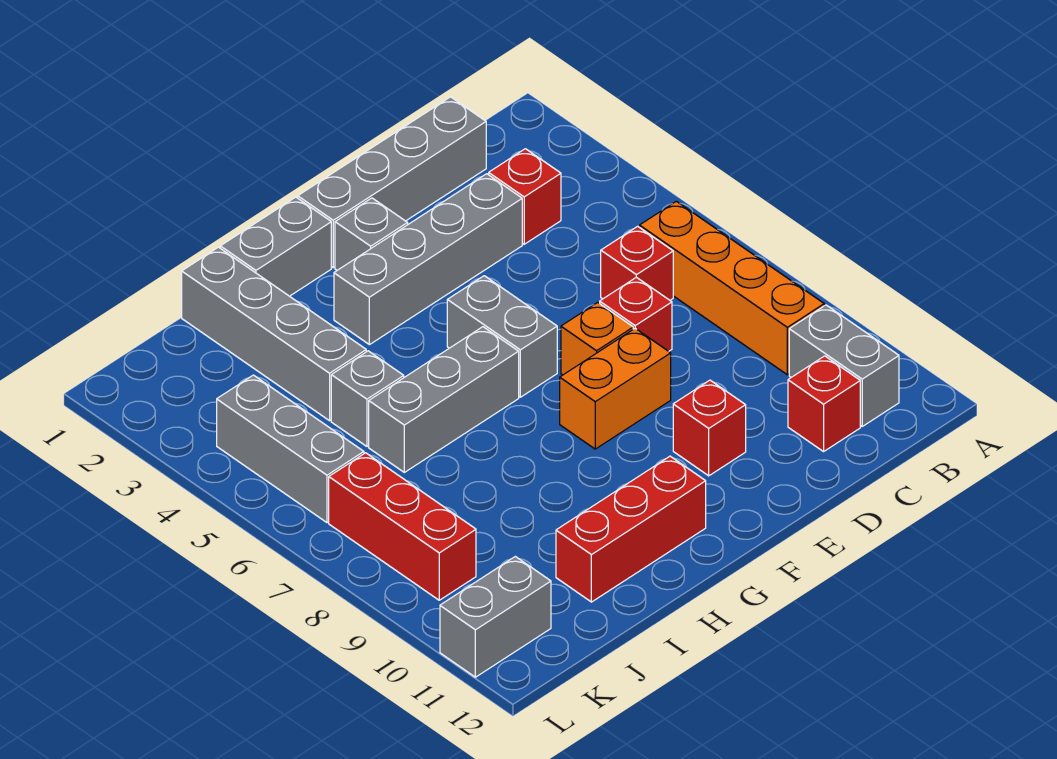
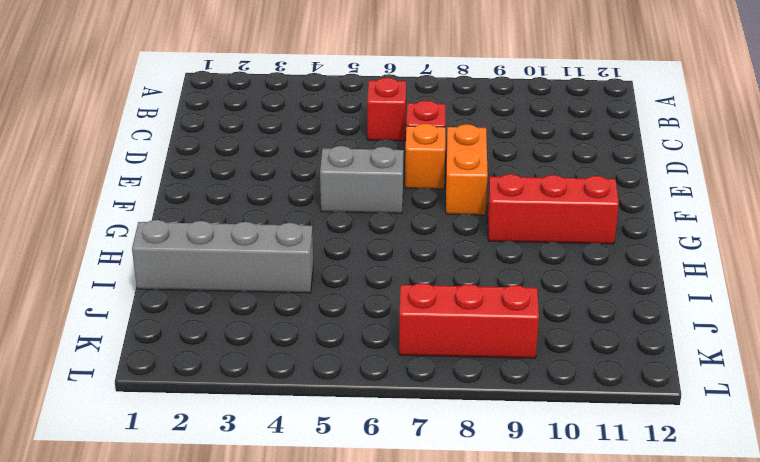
red 1x3 brick [488,174,619,244] -> red 1x3 brick turned to [556,456,706,602]
none -> orange 1x4 brick [640,201,824,375]
none -> grey 1x2 brick [789,305,899,426]
none -> grey 1x4 brick [298,97,486,268]

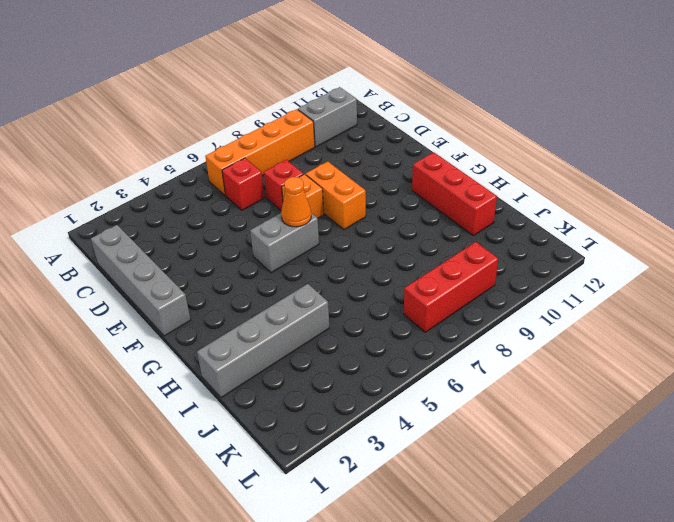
orange 1x1 cone [281,177,311,227] -> none
none -> red 1x1 brick [489,149,561,244]
none -> red 1x1 brick [788,356,860,452]
none -> grey 1x4 brick [334,174,522,345]

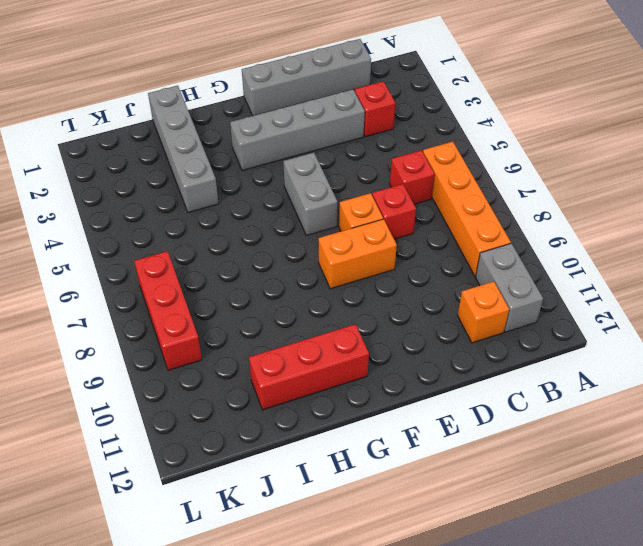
orange 1x1 brick [458,282,509,343] -> red 1x1 brick [788,356,860,452]
none -> red 1x1 brick [673,380,746,476]
none -> grey 1x1 brick [335,198,408,270]
none -> grey 1x2 brick [220,197,331,296]

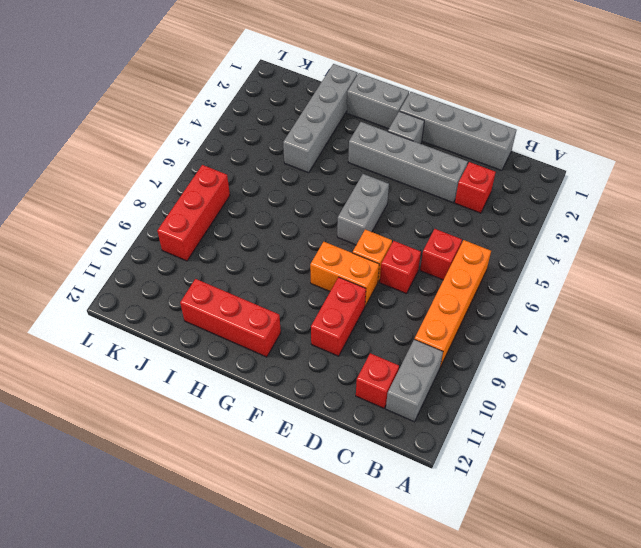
red 1x2 brick [311,277,366,356] -> red 1x1 brick [673,380,746,476]
none -> grey 1x3 brick [369,327,519,472]
none -> grey 1x1 brick [331,351,404,446]
none -> grey 1x3 brick [217,375,364,523]

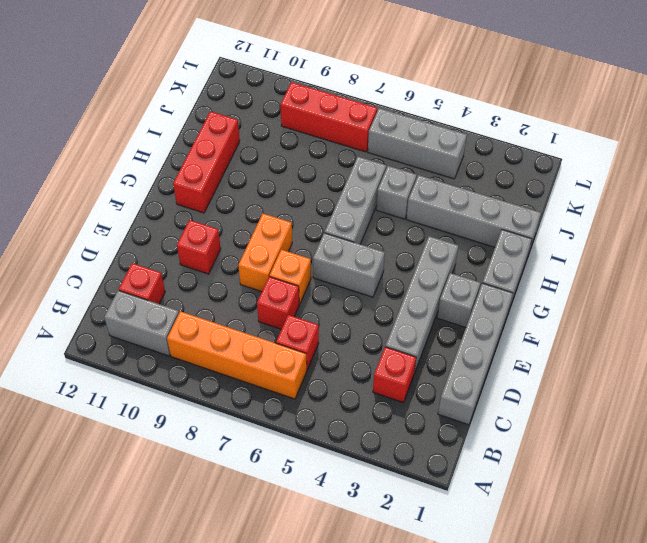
none -> grey 1x2 brick [440,556,551,677]

